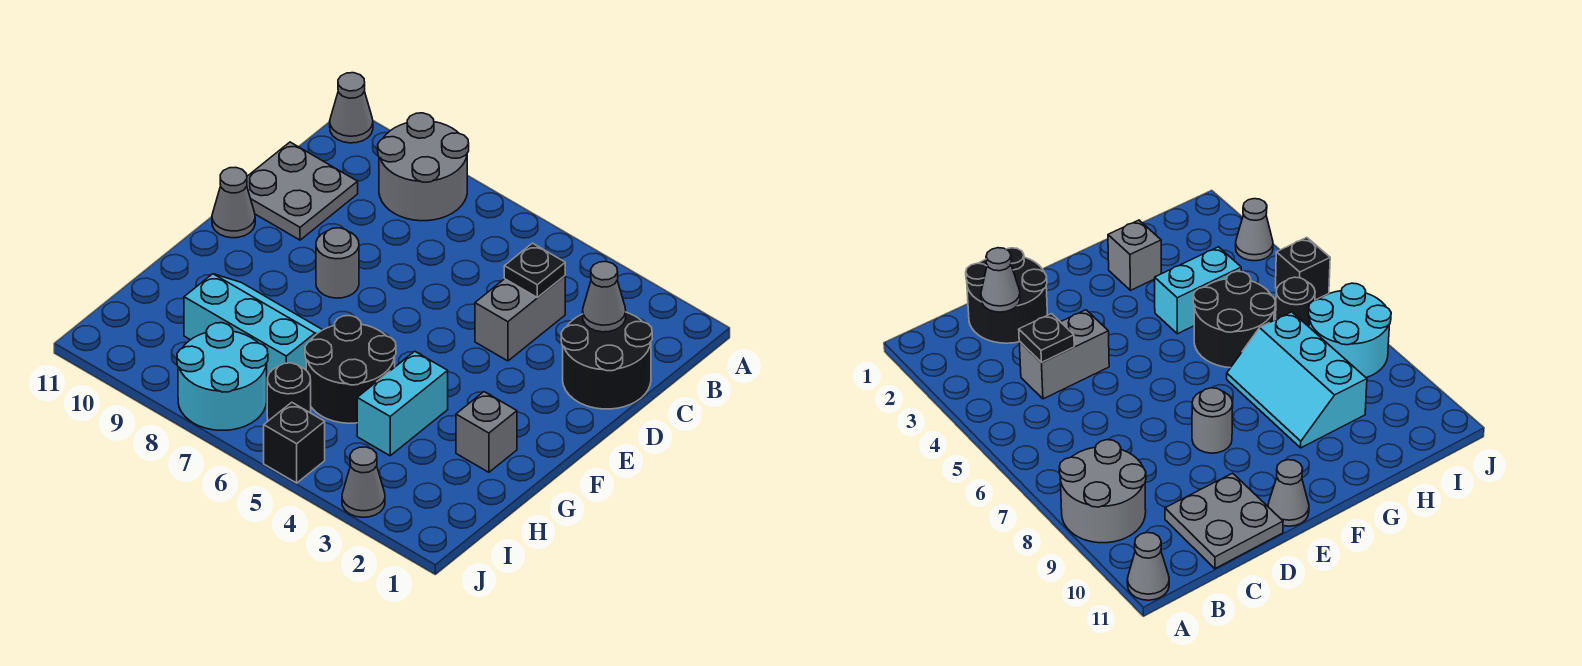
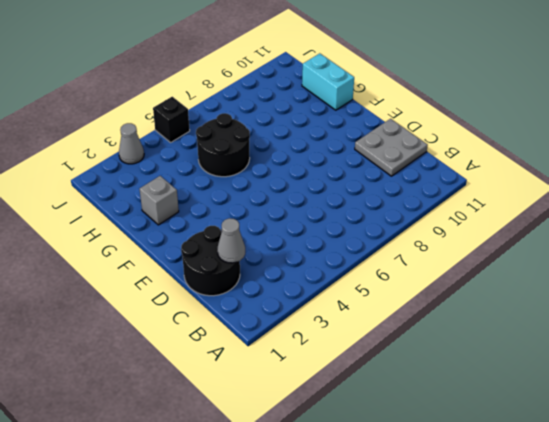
cyan 1x2 brick [302,53,354,110] -> cyan 1x2 brick moved to [357,351,448,456]
none -> grey 2x2 round brick [378,113,469,221]
none -> grey 1x1 cone [330,73,373,143]
none -> grey 1x2 brick [475,276,565,361]

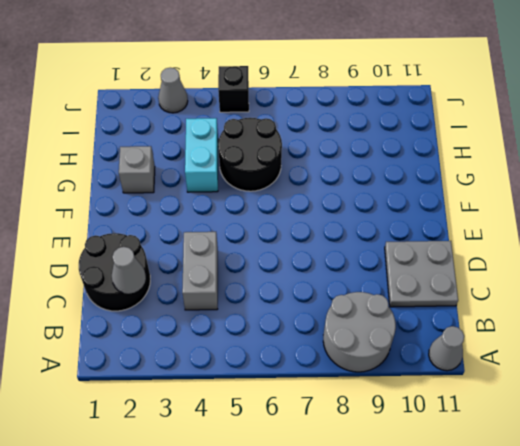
none -> grey 1x1 round brick [316,228,359,298]
none -> grey 1x1 cone [212,167,255,238]
none -> cyan 2x3 slope [184,274,322,378]

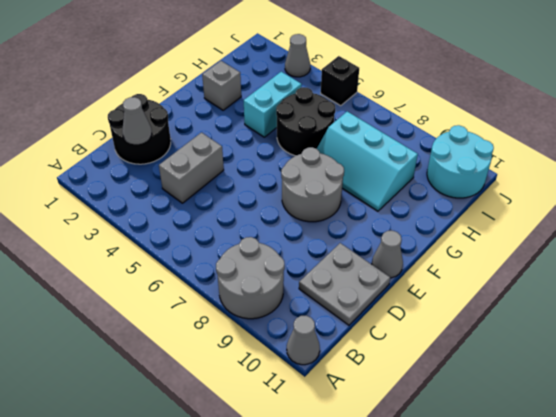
grey 2x2 round brick [281,147,344,222] -> grey 1x1 round brick [316,228,359,298]
cyan 2x2 round brick [427,125,494,198] -> cyan 2x2 round brick moved to [177,323,268,430]
none -> black 1x1 round brick [267,363,311,421]
none -> black 1x1 plate [504,243,565,298]

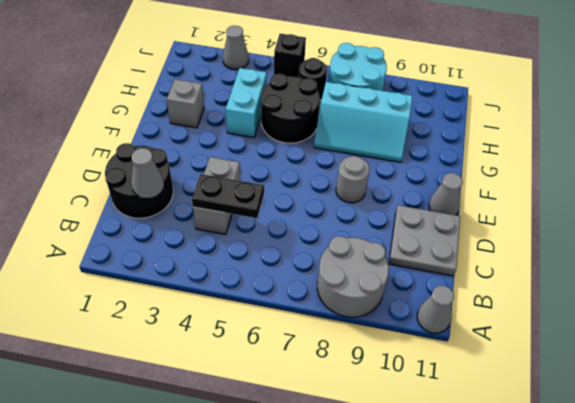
black 1x2 plate [192,174,264,218] -> black 1x1 plate [504,243,565,298]

